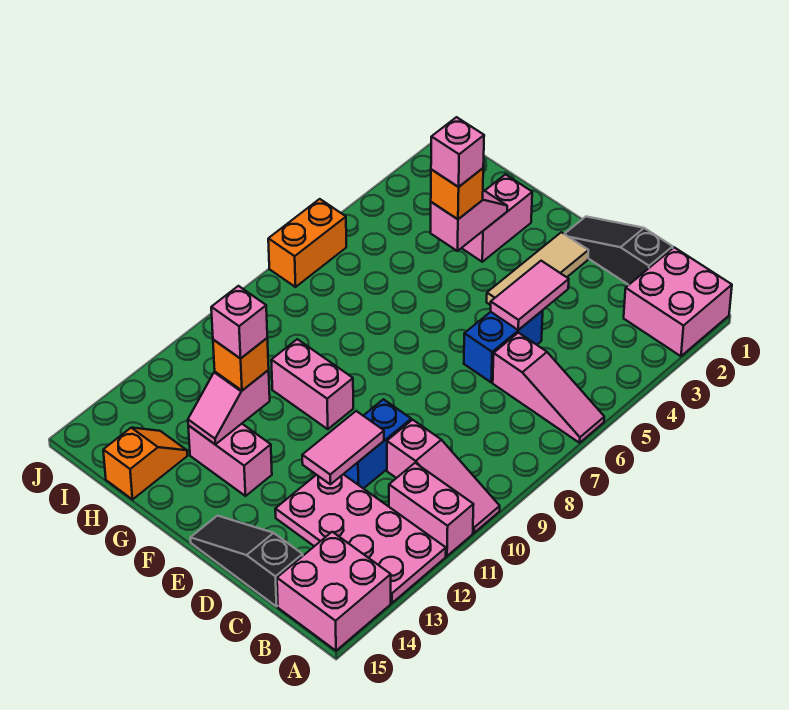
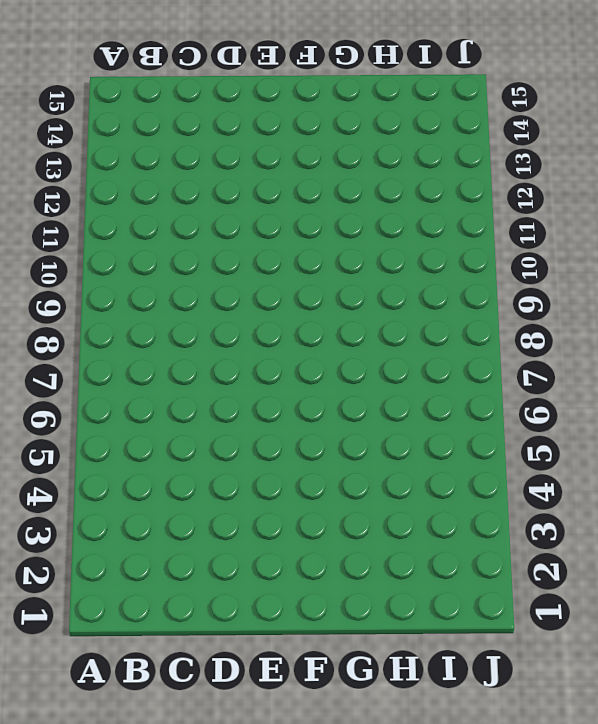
none -> pink 2x2 brick [624,247,732,356]
none -> pink 1x3 slope [493,333,604,443]
none -> pink 1x3 slope [387,420,500,533]

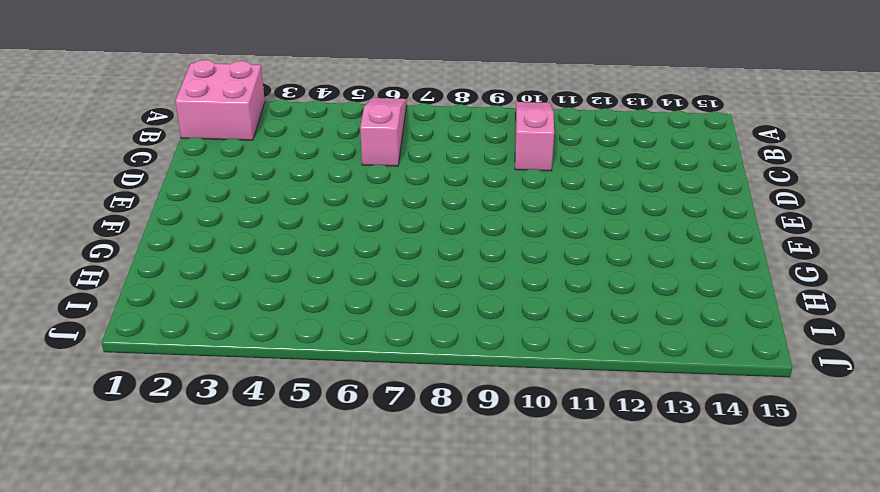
none -> pink 1x2 brick [389,463,474,556]
none -> pink 2x4 plate [275,474,446,603]
none -> pink 2x2 brick [277,532,391,651]

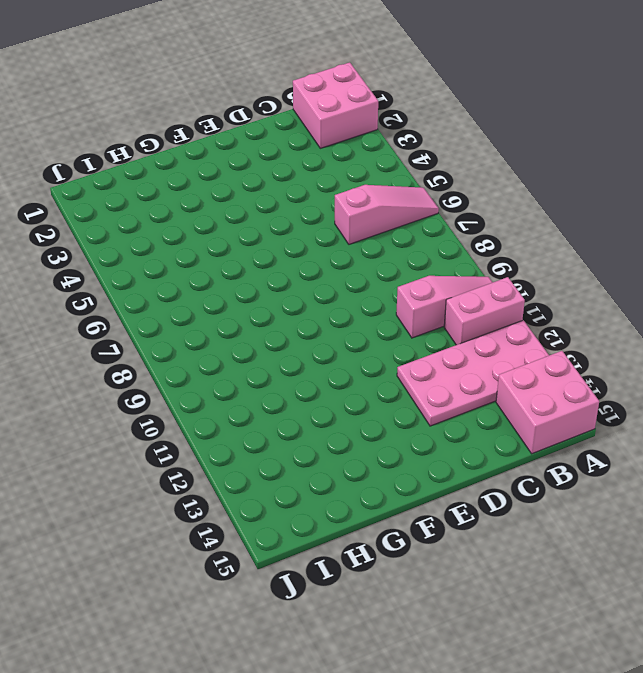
none -> black 1x3 slope [565,217,673,285]
none -> black 1x3 slope [190,516,303,606]
none -> blue 1x2 brick [464,311,543,382]

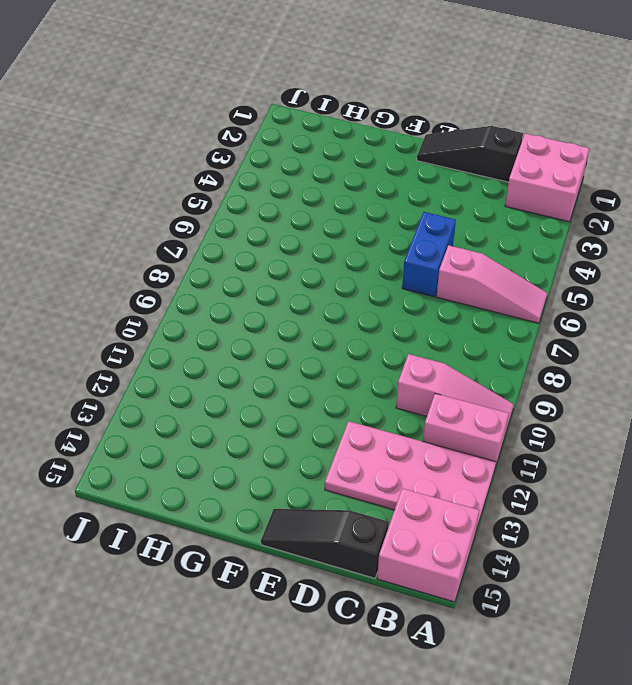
none -> blue 1x2 brick [344,399,411,489]
none -> tan 1x3 tile [487,232,588,305]
none -> pink 1x2 brick [271,339,353,429]

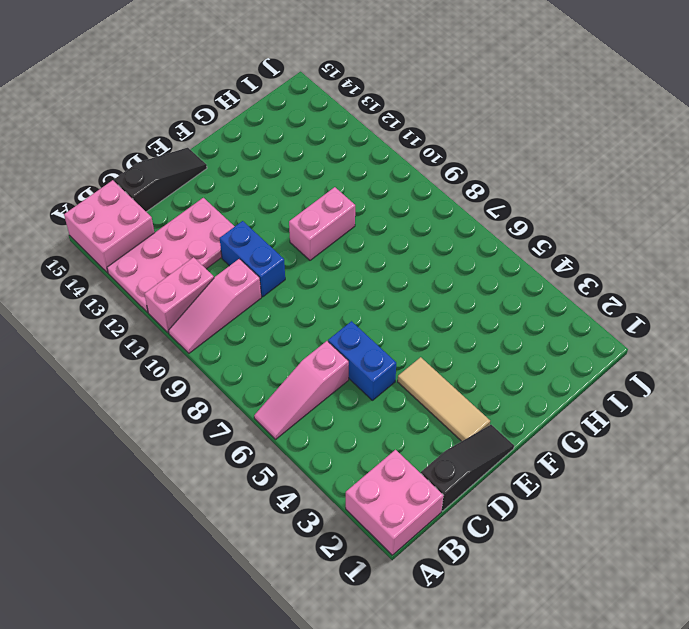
none -> pink 1x2 brick [188,424,272,496]
none -> pink 1x2 brick [462,174,532,262]
none -> orange 1x2 slope [103,428,187,499]

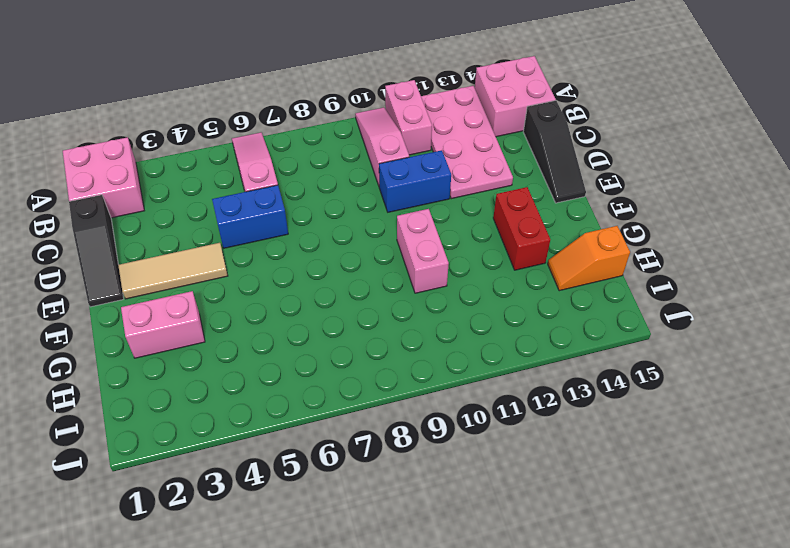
red 1x2 brick [493,187,550,270] -> pink 1x2 brick [188,424,272,496]
none -> orange 1x2 brick [268,199,346,287]
none -> pink 1x2 tile [491,261,569,330]
none -> pink 1x2 tile [302,411,384,484]

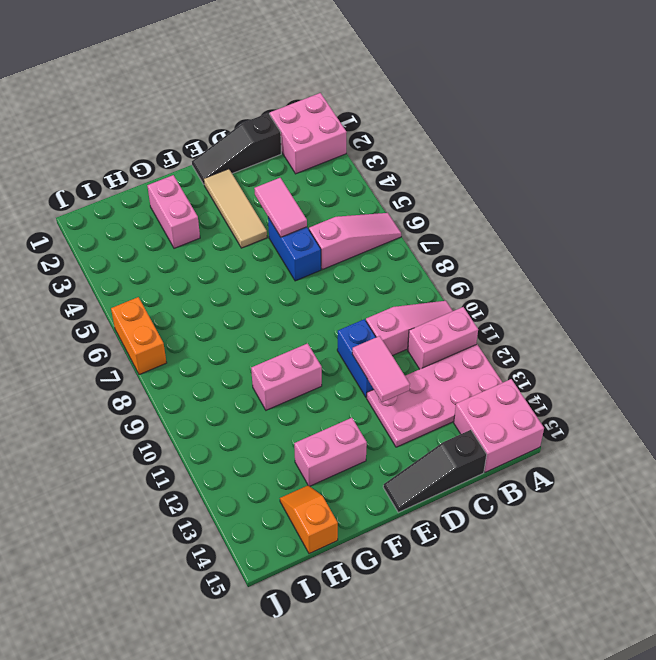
none -> pink 1x2 slope [430,190,507,251]
none -> pink 1x2 slope [188,370,270,444]
none -> orange 1x1 brick [431,168,483,219]

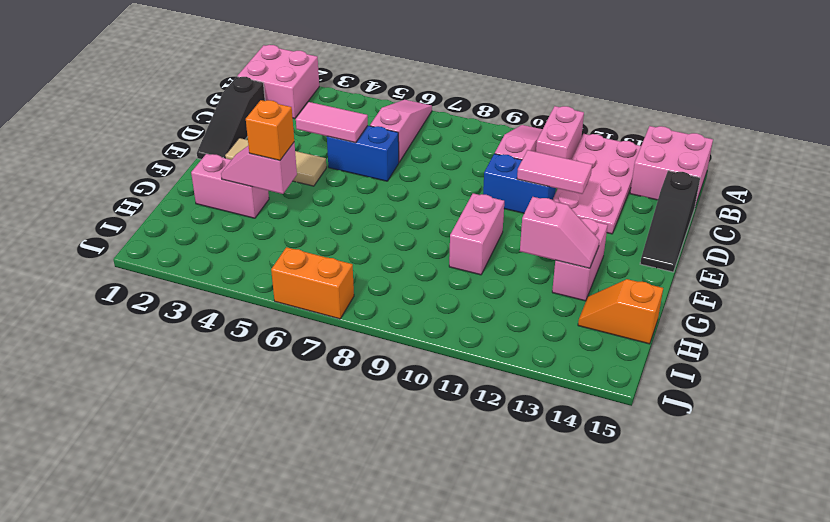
none -> orange 1x1 brick [213,338,269,390]
none -> pink 1x1 brick [431,117,484,187]
none -> pink 1x1 brick [211,286,267,359]

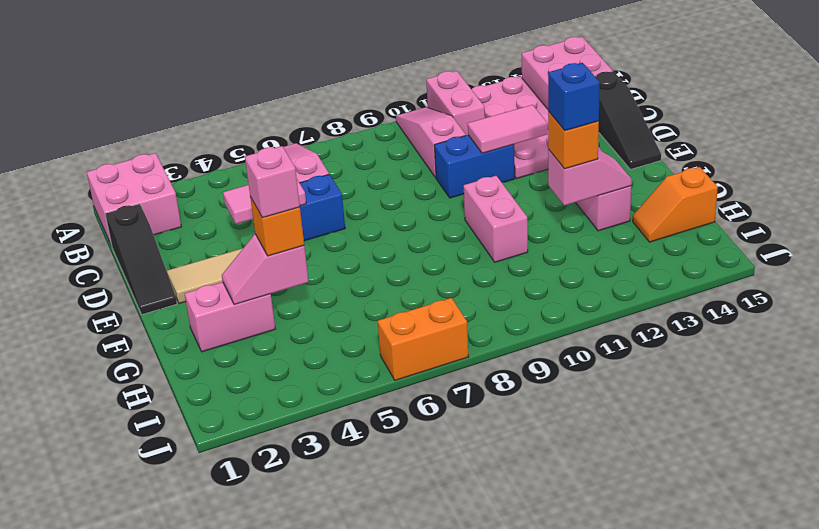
blue 1x1 brick [548,63,600,131] -> pink 1x1 brick [211,286,267,359]

